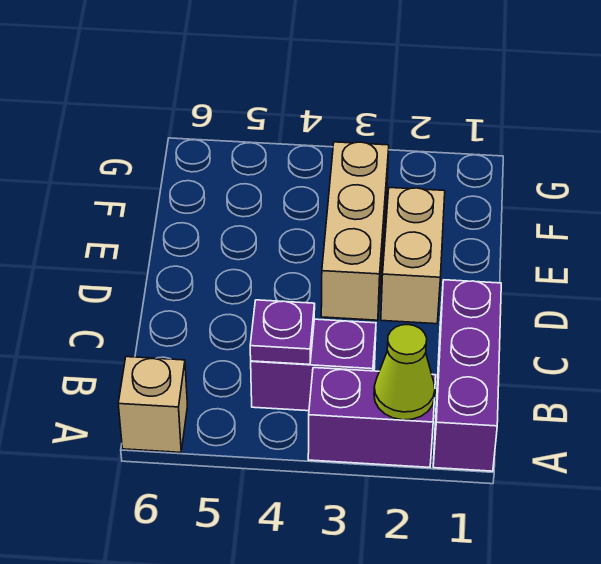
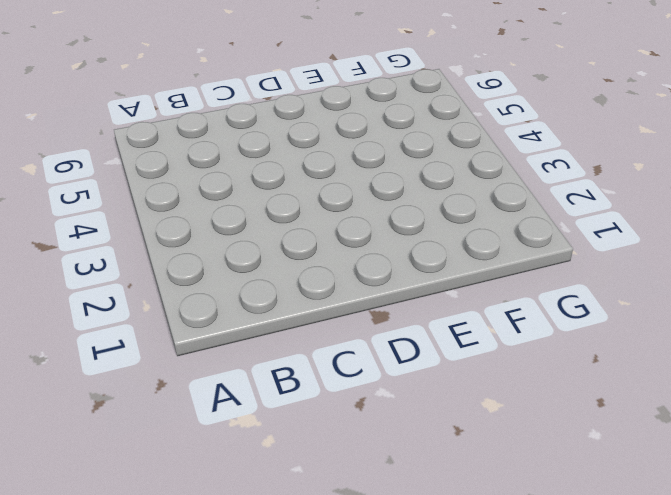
none -> purple 1x3 brick [433,280,501,471]
none -> purple 1x2 brick [308,368,436,467]

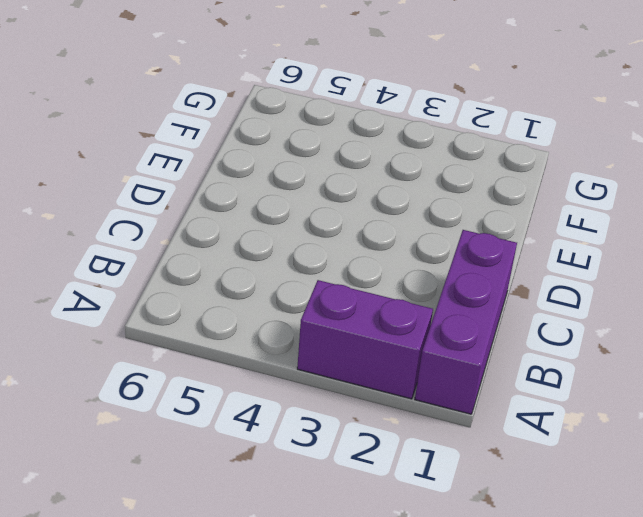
none -> tan 1x1 brick [118,357,188,452]
none -> purple 1x2 brick [251,319,376,411]

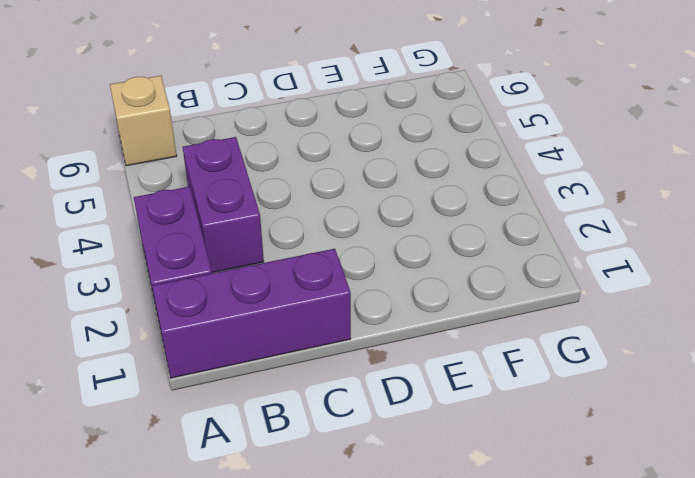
none -> tan 1x2 brick [381,188,445,324]
none -> tan 1x3 brick [321,142,389,320]

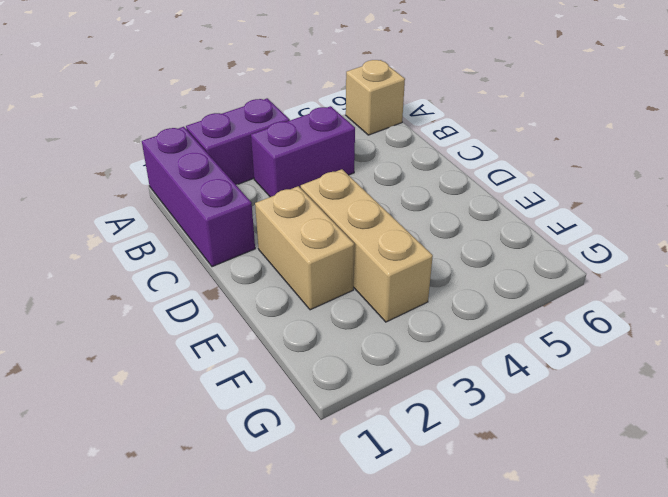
none -> lime 1x1 cone [374,325,435,420]
none -> purple 1x1 plate [250,300,315,364]

